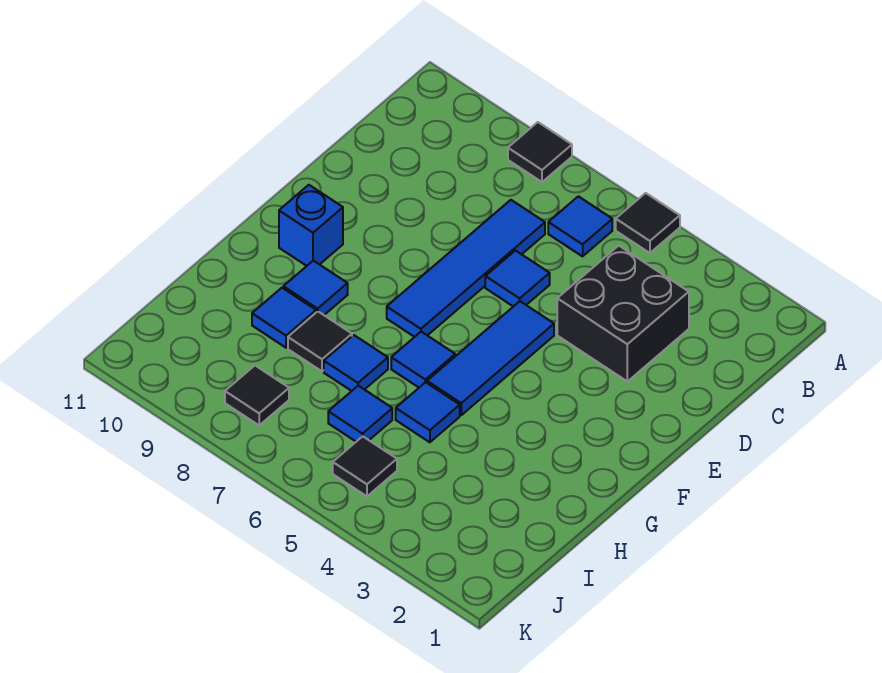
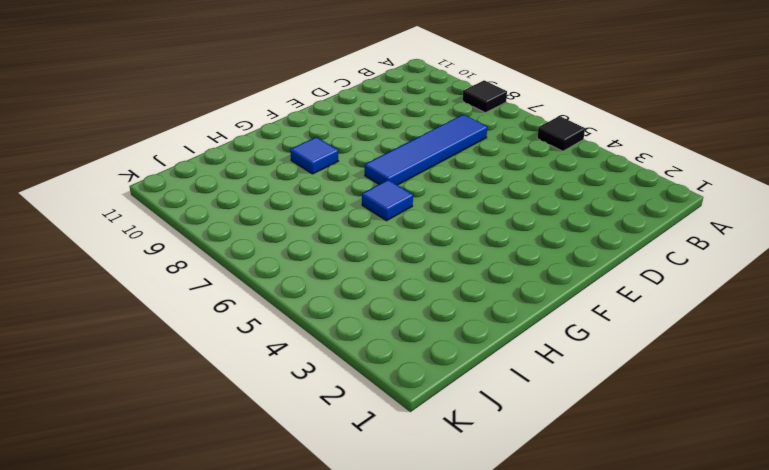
none -> blue 1x1 tile [548,196,612,256]
none -> black 2x2 brick [557,246,689,381]
none -> blue 1x1 tile [485,251,550,307]

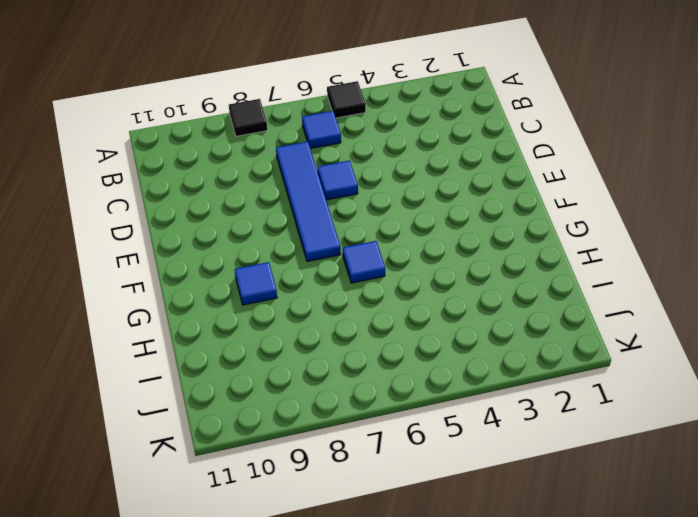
none -> black 2x2 brick [557,246,689,381]
none -> blue 1x3 tile [427,301,554,415]
none -> blue 1x1 brick [279,185,343,266]

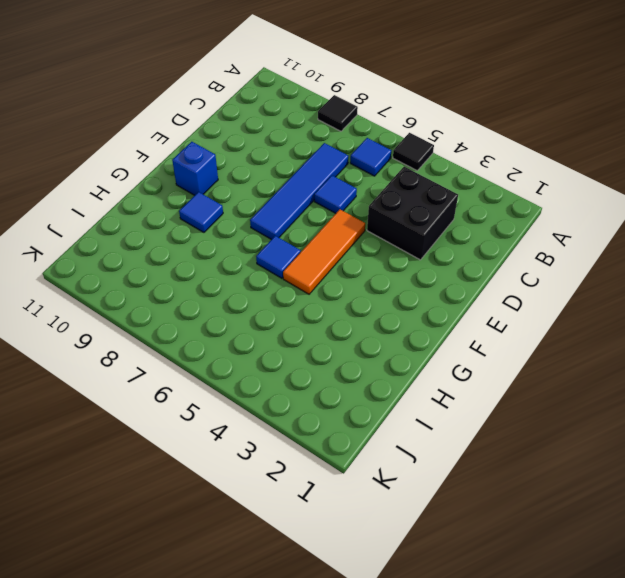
orange 1x3 tile [283,209,365,294] -> blue 1x3 tile [427,301,554,415]
none -> blue 1x1 tile [396,382,460,442]
none -> blue 1x1 tile [324,335,388,391]
none -> black 1x1 tile [288,311,352,371]

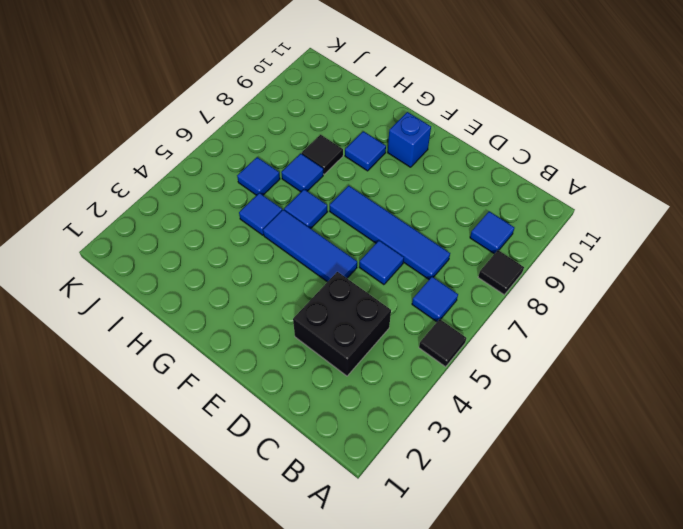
blue 1x1 tile [470,211,514,254] -> blue 1x1 tile moved to [252,288,316,348]
none -> black 1x1 tile [333,436,397,496]
none -> black 1x1 tile [225,366,289,425]

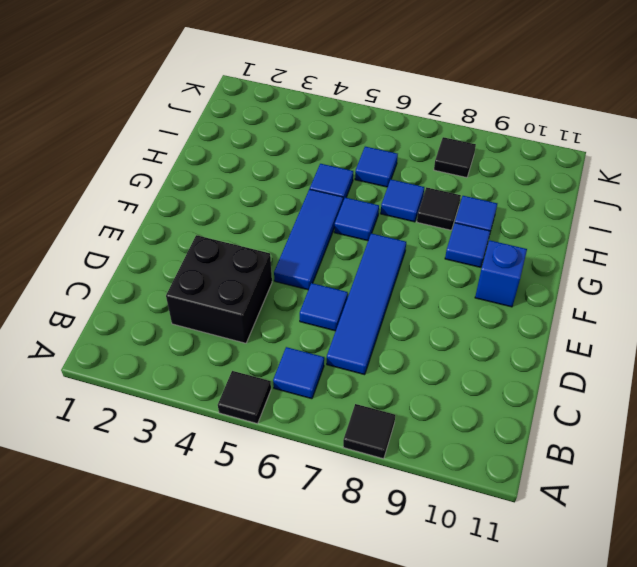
none -> black 1x1 tile [333,436,397,496]

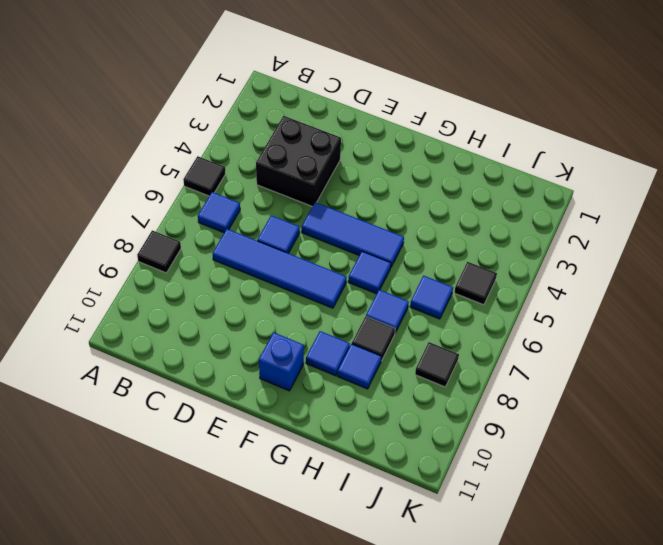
none -> blue 1x1 tile [396,382,460,442]

